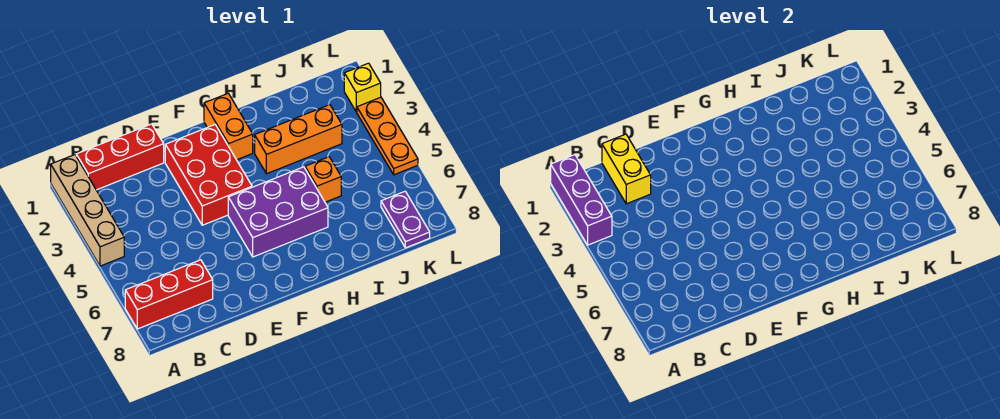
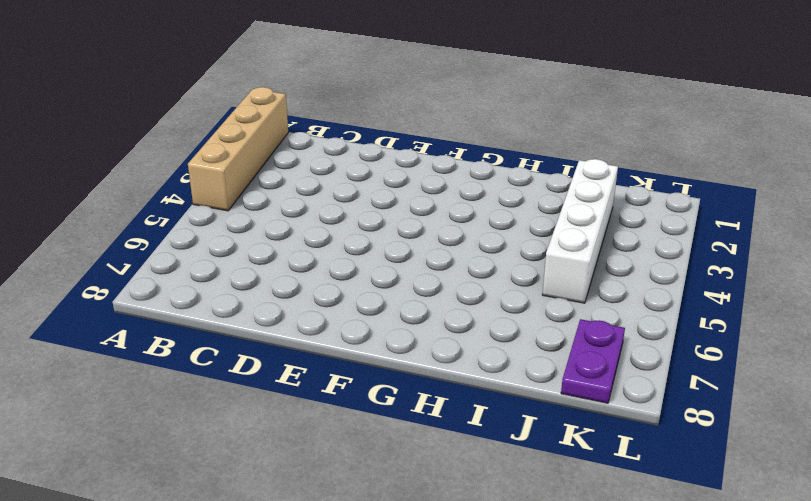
white 1x4 brick [542,159,618,303] -> orange 1x3 brick [255,105,342,174]
none -> red 1x3 brick [125,260,213,329]
none -> red 1x3 brick [76,124,164,190]
none -> red 2x3 brick [165,125,252,225]

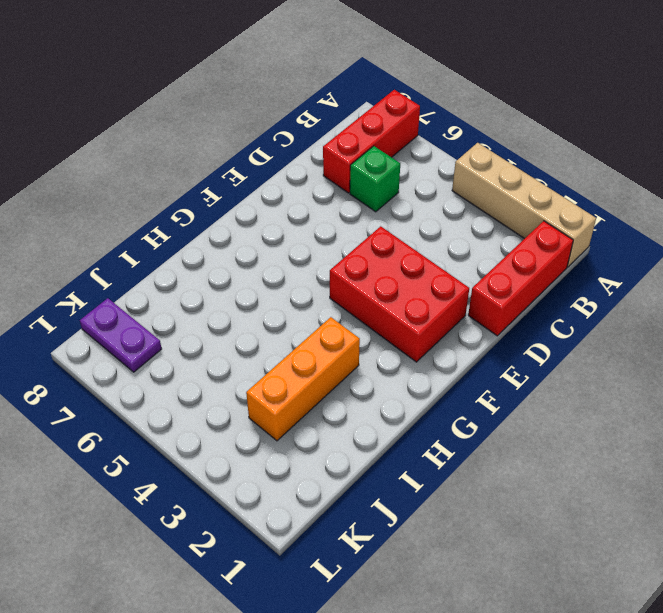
green 1x1 brick [350,146,400,212] -> none
none -> purple 2x3 brick [228,167,328,257]
none -> orange 1x2 brick [204,93,253,160]
none -> orange 1x1 brick [305,157,341,202]

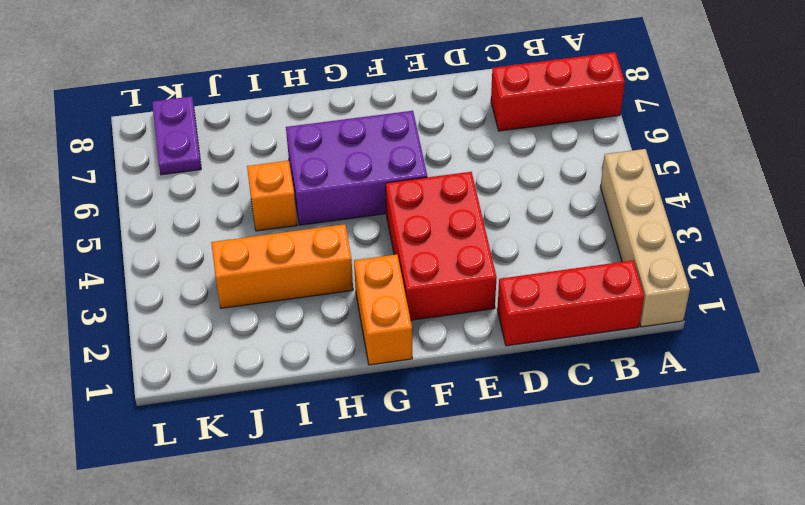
none -> yellow 1x1 brick [344,63,381,112]
none -> orange 1x3 plate [357,97,418,175]
none -> purple 1x3 brick [551,155,612,245]

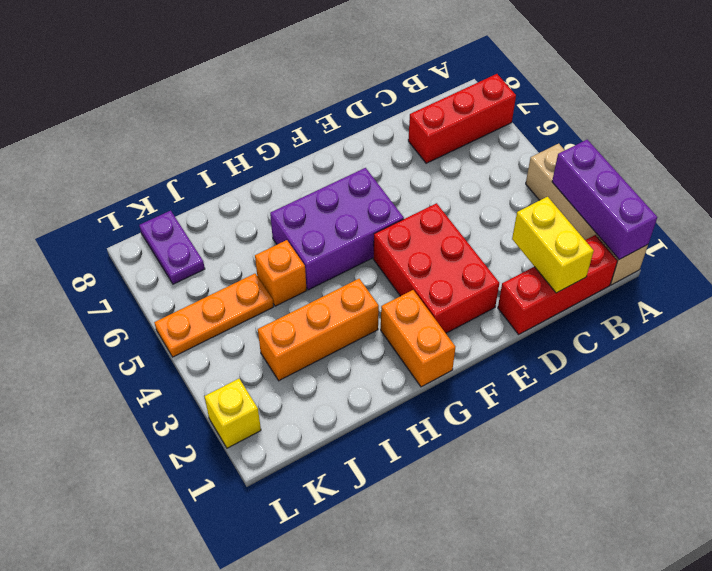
orange 1x3 plate [154,274,273,357] -> orange 1x3 plate turned to [357,97,418,175]

